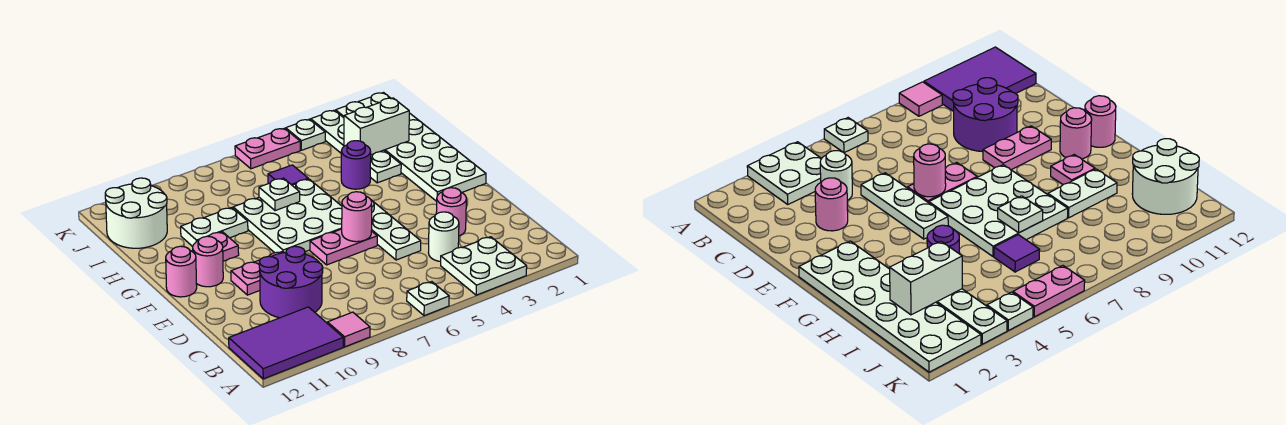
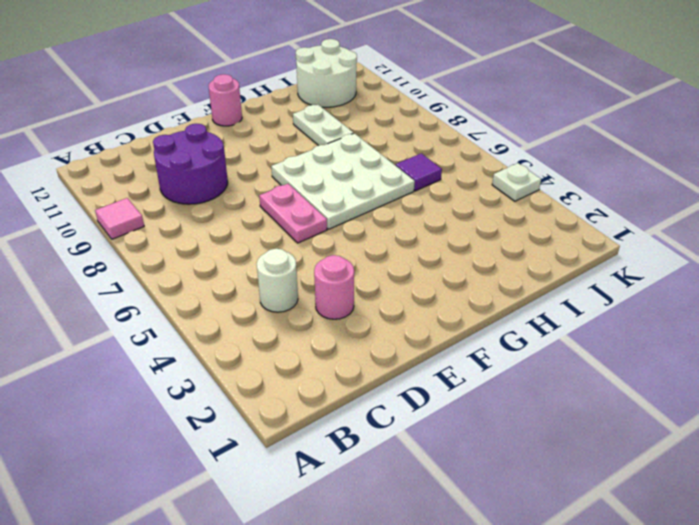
none -> white 2x2 plate [441,237,527,295]
none -> white 1x1 plate [407,282,449,316]
none -> purple 2x3 tile [229,307,343,379]

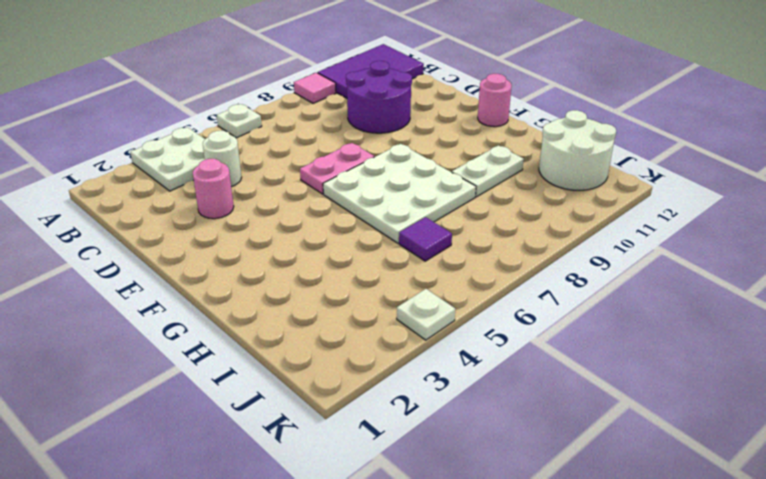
none -> white 1x3 plate [371,200,421,260]
none -> pink 1x2 plate [231,251,284,295]
none -> white 2x6 plate [336,93,486,201]

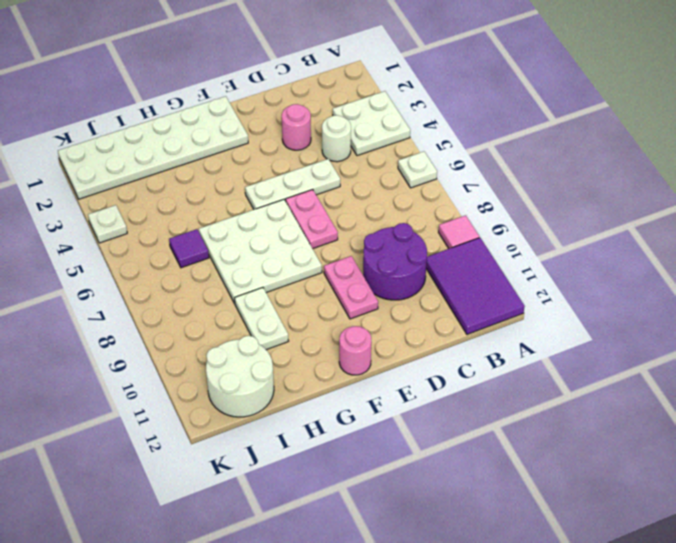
none -> pink 1x1 round brick [193,236,223,287]
none -> pink 1x1 plate [209,232,239,261]
none -> white 1x4 plate [311,110,401,183]

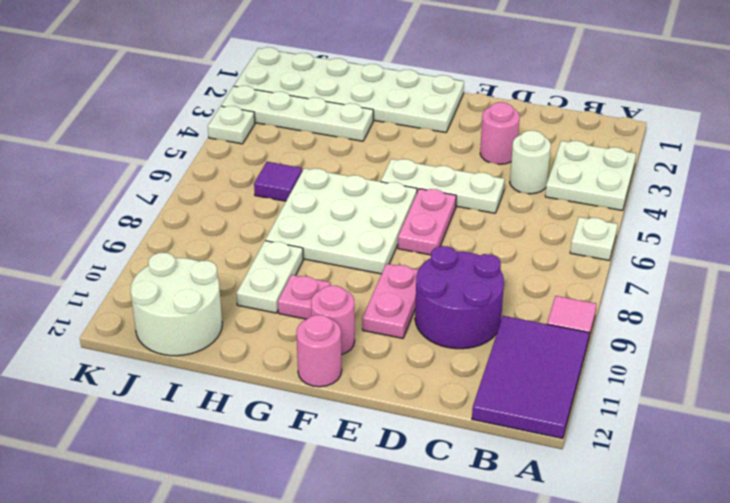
none -> purple 1x1 round brick [341,141,371,189]
none -> pink 1x2 plate [235,128,300,169]
none -> pink 1x1 round brick [342,192,372,242]

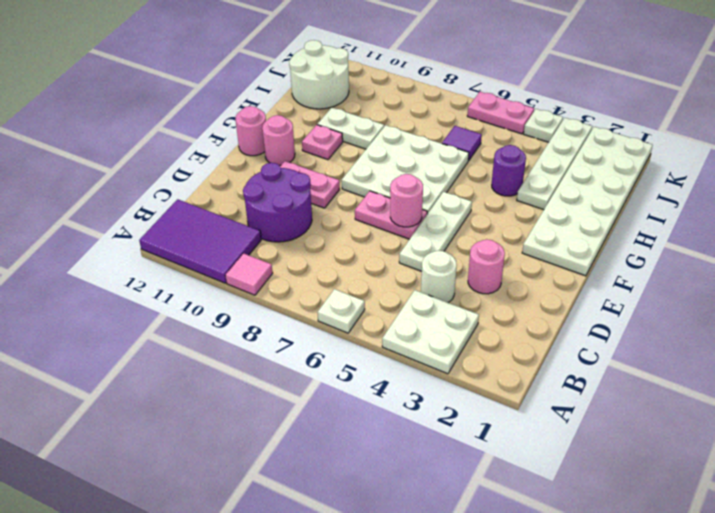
none -> white 1x1 plate [259,178,300,211]
none -> white 1x2 brick [344,98,409,155]

